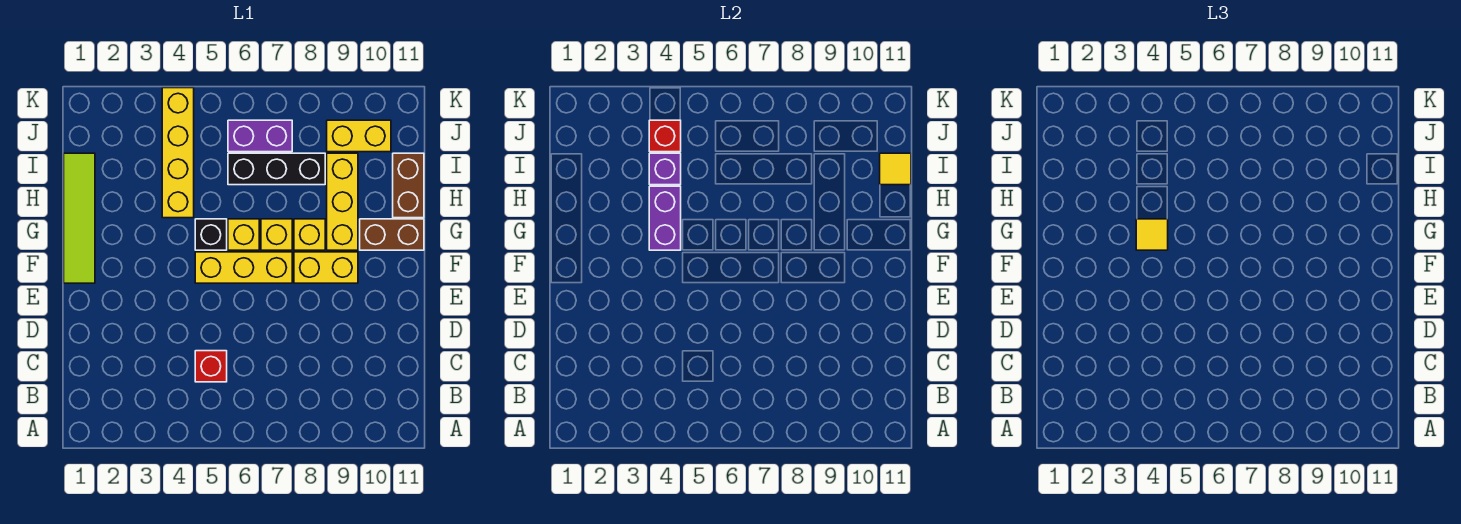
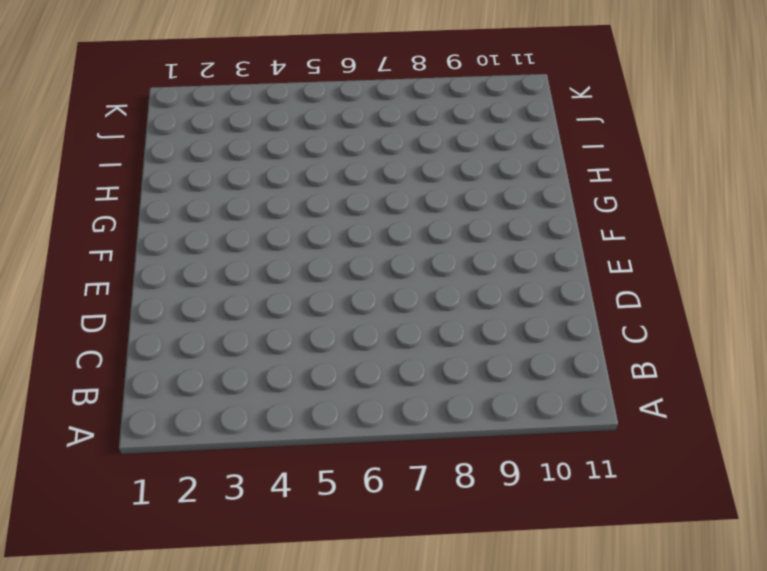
none -> red 1x1 brick [195,351,227,382]
none -> lime 1x4 tile [64,153,95,283]
none -> yellow 1x3 brick [195,252,292,283]

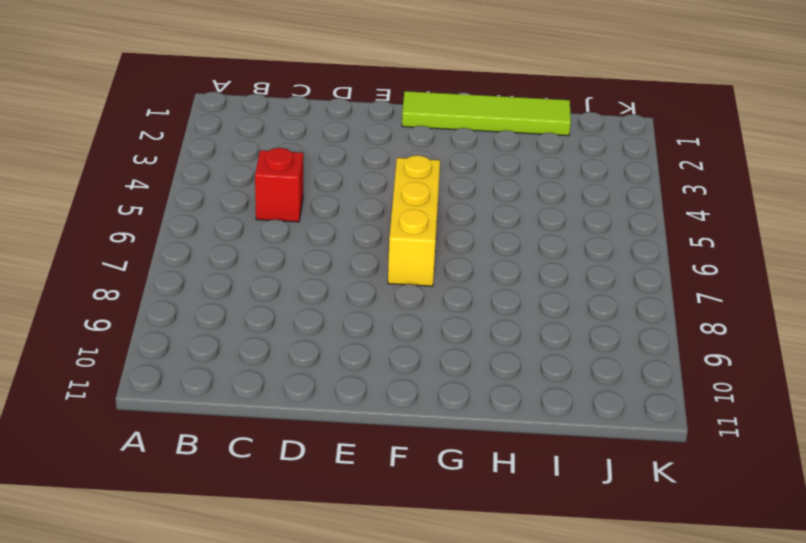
none -> yellow 1x2 brick [294,252,358,283]
none -> black 1x1 brick [195,219,227,250]
none -> yellow 1x1 brick [228,219,259,250]

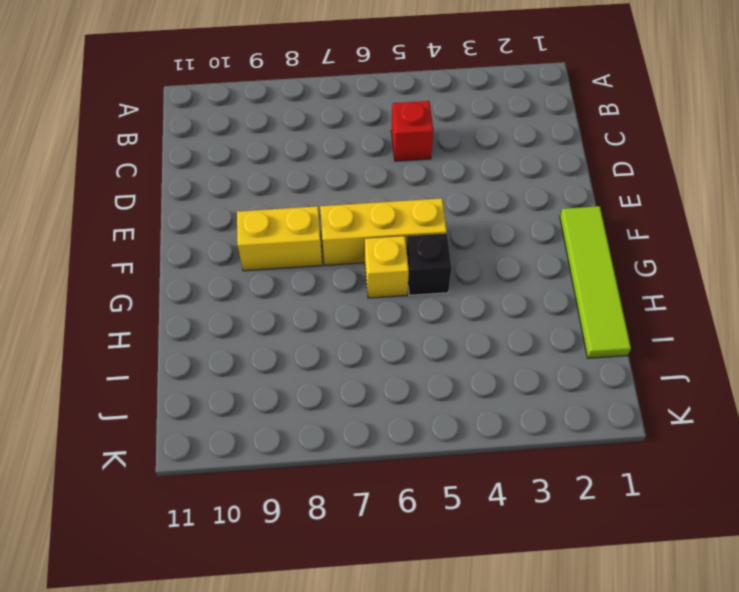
none -> yellow 1x1 brick [261,219,292,250]
none -> yellow 1x1 brick [294,219,325,250]
none -> yellow 1x3 brick [327,153,358,250]

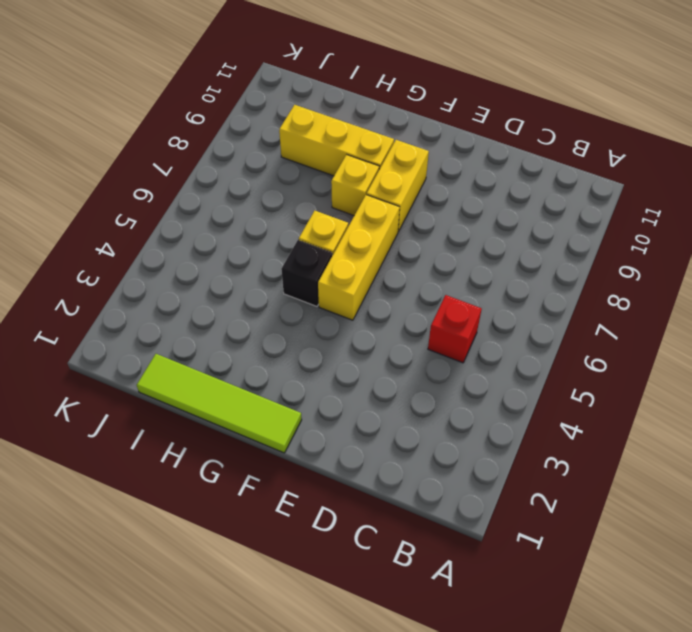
none -> yellow 1x1 brick [261,219,292,250]
none -> brown 1x2 brick [360,219,424,250]
none -> yellow 1x4 brick [162,88,194,218]

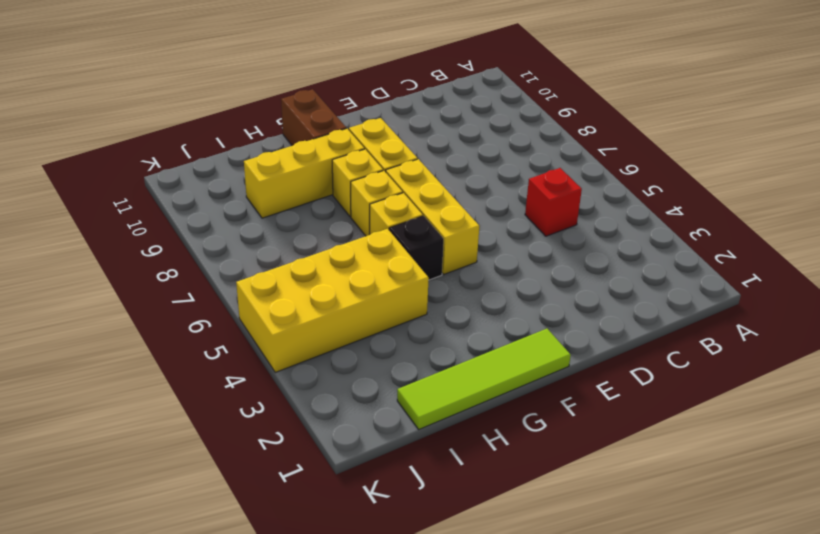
yellow 2x4 brick [236,229,429,372] -> yellow 1x4 brick [162,88,194,218]
none -> brown 1x2 brick [393,153,424,218]
none -> black 1x3 brick [228,153,325,185]
none -> purple 1x2 brick [228,120,292,152]

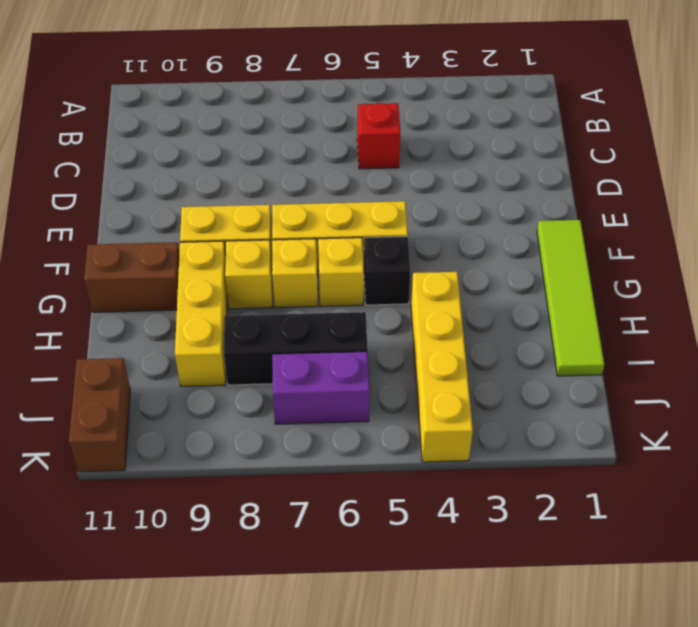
brown 1x2 brick [69,358,130,472] -> brown 1x2 brick moved to [393,153,424,218]
none -> yellow 1x2 brick [327,120,391,152]
none -> purple 1x2 brick [649,186,681,250]
none -> purple 1x1 brick [649,153,681,185]

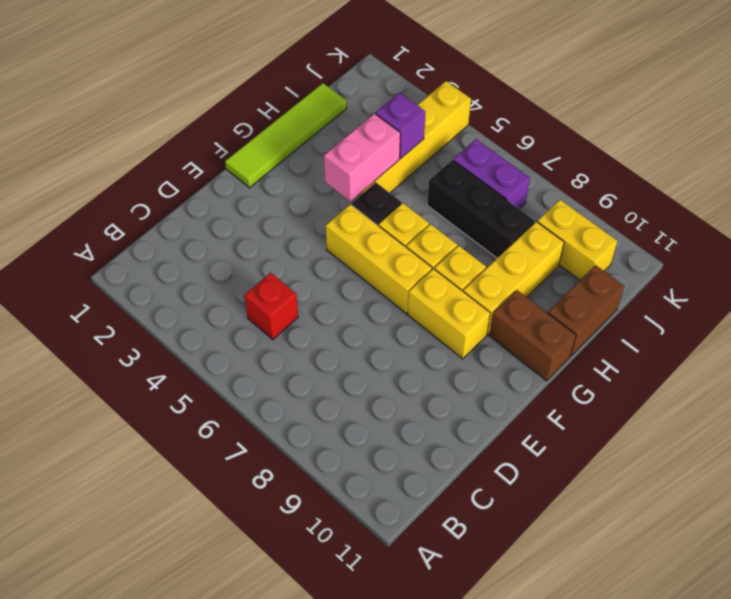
pink 1x2 brick [324,114,400,201] -> purple 1x2 brick [649,186,681,250]
none -> yellow 1x1 tile [880,153,911,185]
none -> red 1x1 brick [649,120,681,152]
none -> yellow 1x1 tile [1136,219,1168,250]

